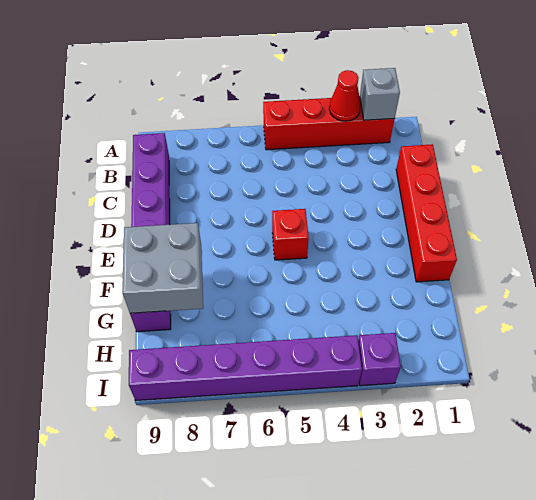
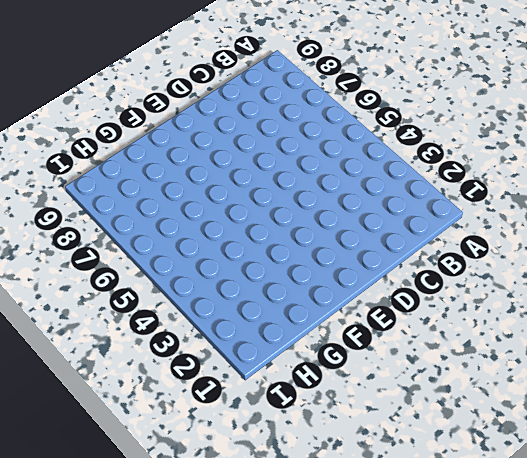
none -> red 1x4 brick [263,98,395,150]
none -> purple 1x6 brick [130,133,171,332]

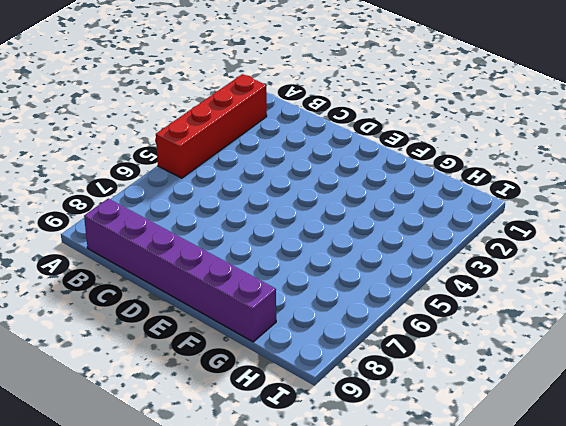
none -> red 1x4 brick [396,144,457,282]
none -> red 1x1 brick [272,209,309,260]

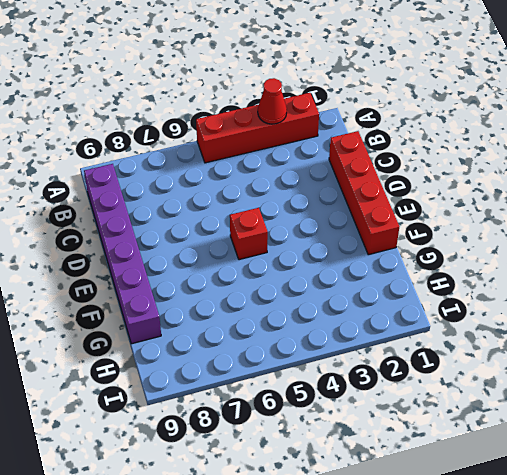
none -> purple 1x1 brick [358,333,401,386]
none -> purple 1x6 brick [129,335,362,400]

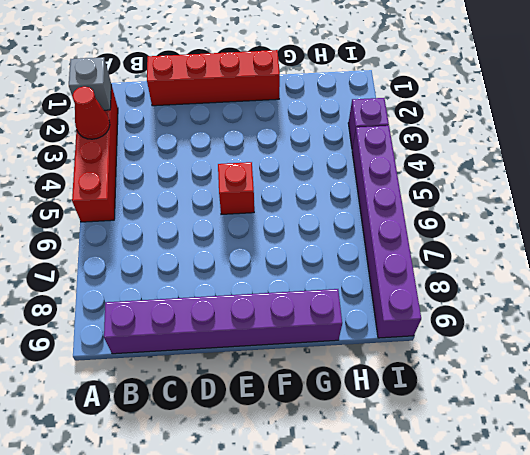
none -> grey 2x2 brick [123,223,203,313]

